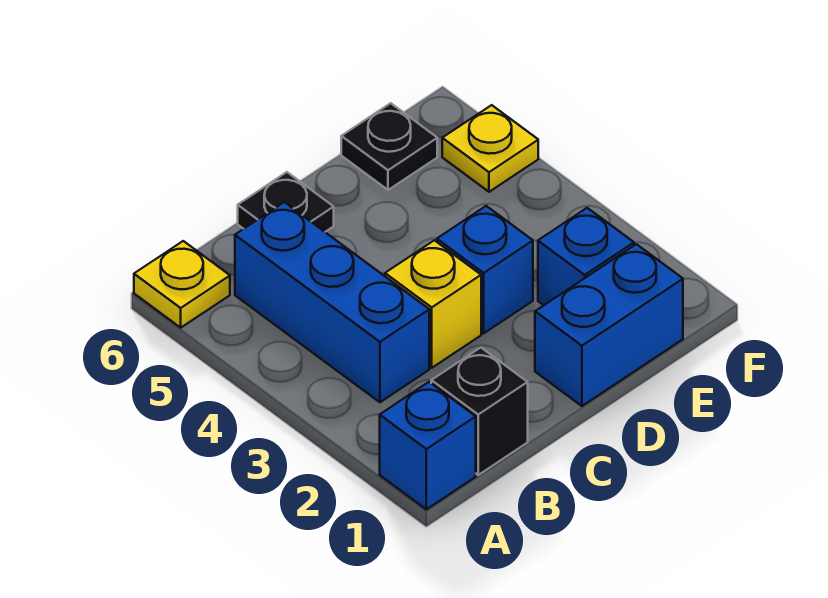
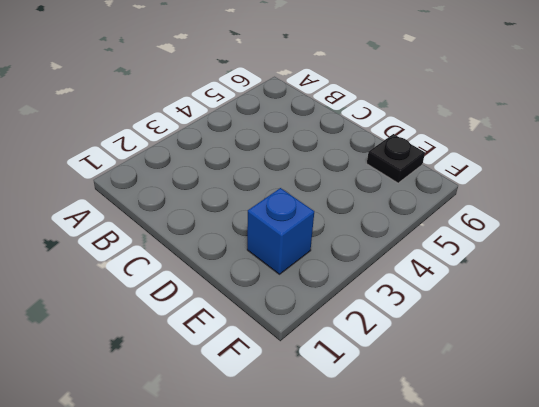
none -> blue 1x1 brick [380,382,476,509]
none -> yellow 1x1 plate [134,241,230,328]

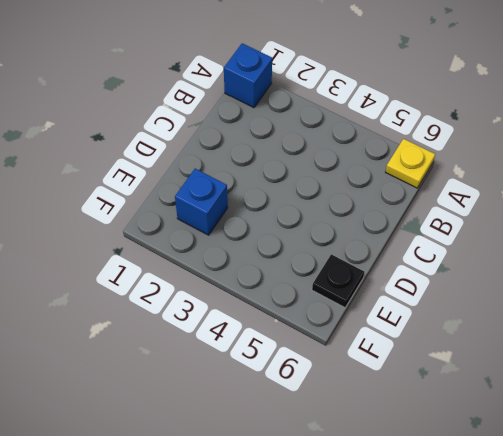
none -> black 1x1 brick [431,348,528,475]
none -> blue 1x3 brick [235,202,429,402]

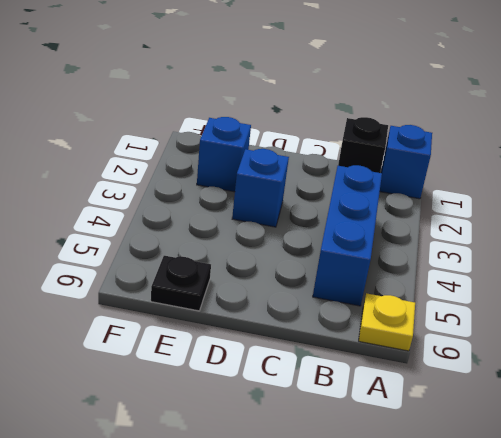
none -> yellow 1x1 brick [385,240,481,368]
none -> black 1x1 plate [238,172,334,232]

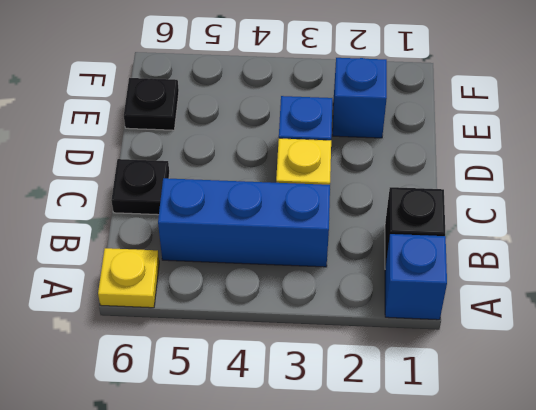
none -> blue 1x2 brick [535,244,683,406]
none -> yellow 1x1 plate [442,105,538,192]

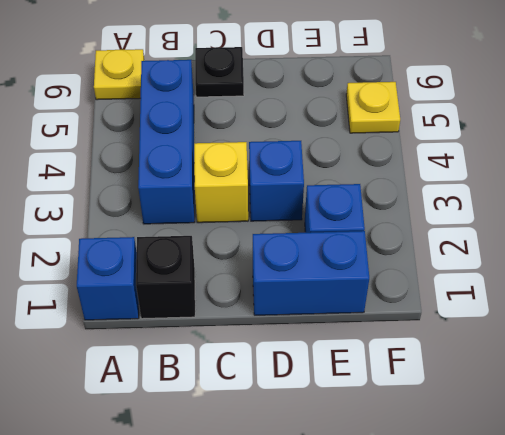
none -> black 1x1 plate [341,103,437,190]

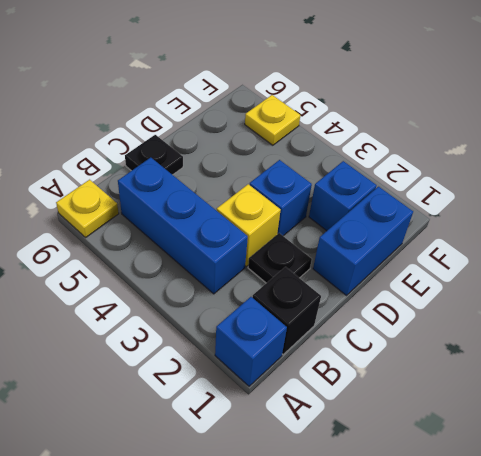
black 1x1 plate [248,233,312,283] -> black 1x1 plate moved to [341,103,437,190]

